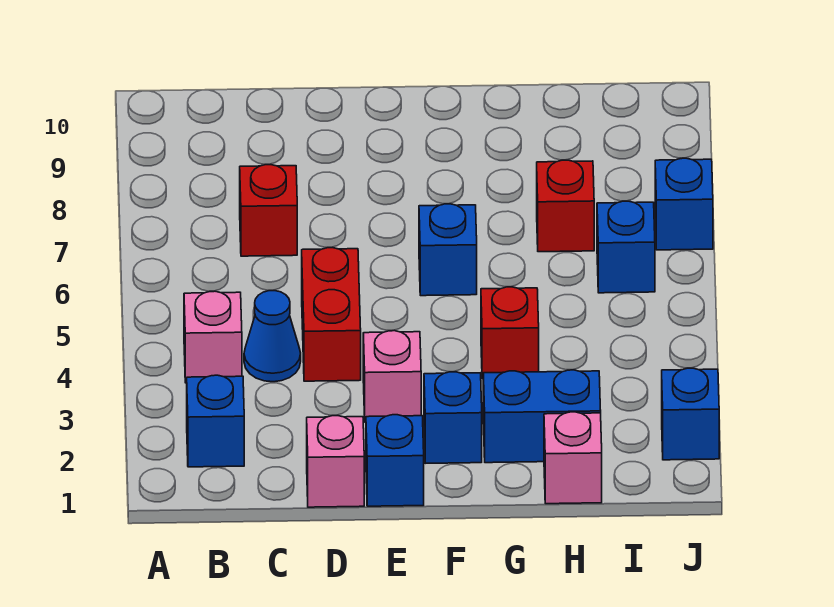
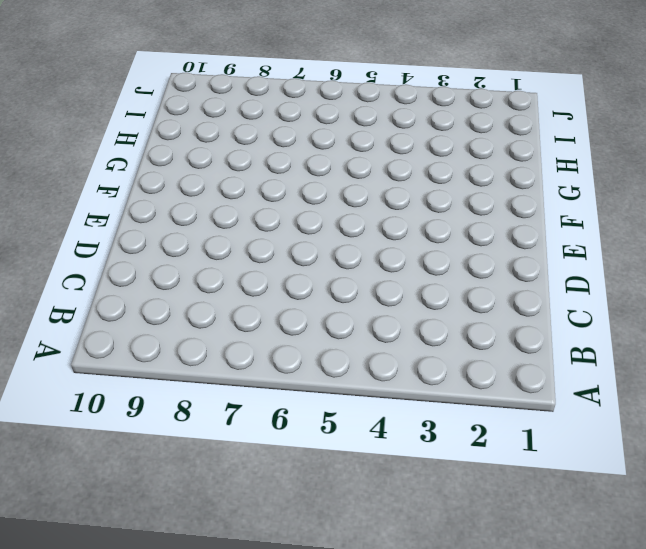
none -> blue 1x1 brick [187,375,244,467]
none -> pink 1x1 brick [184,291,242,383]
none -> blue 1x1 cone [244,291,301,382]

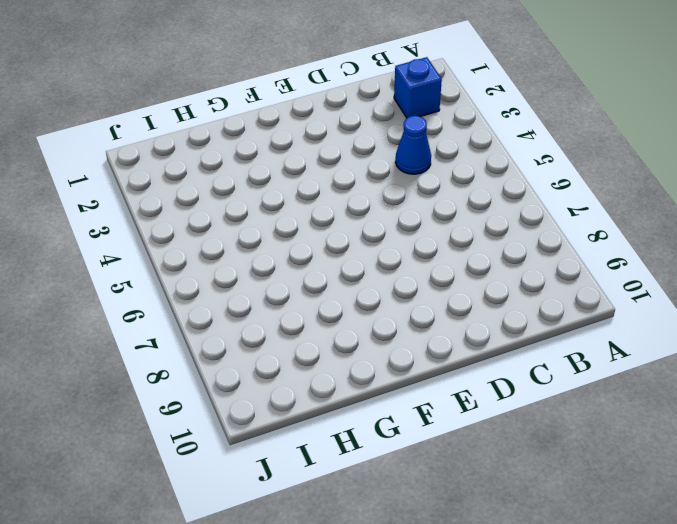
none -> pink 1x1 brick [184,291,242,383]
none -> red 1x1 brick [240,165,297,256]
none -> pink 1x1 brick [307,416,364,507]

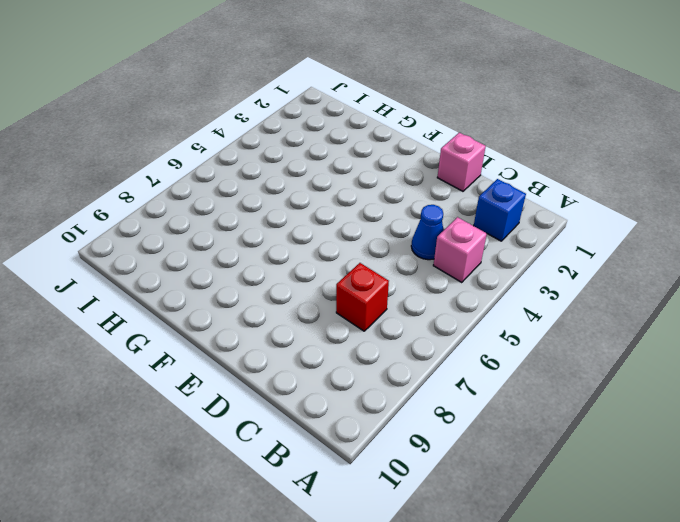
none -> red 1x2 brick [302,248,361,381]
none -> blue 1x1 brick [366,415,424,506]
none -> pink 1x1 brick [363,331,421,422]

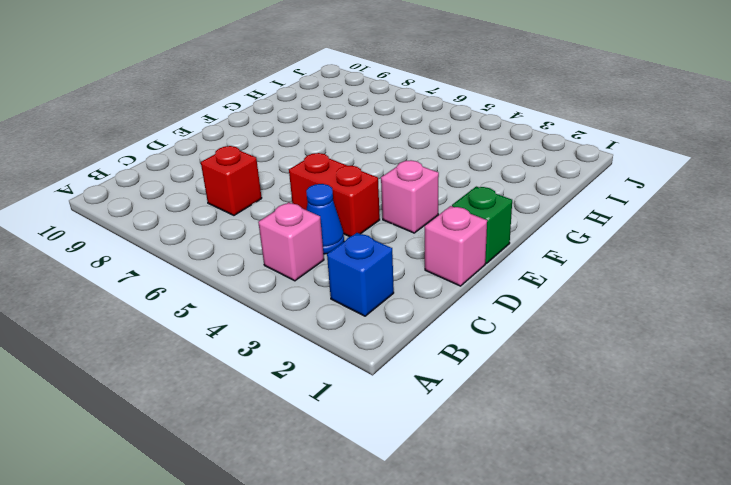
green 1x1 brick [452,186,512,263] -> blue 1x1 brick [366,415,424,506]
none -> blue 1x1 brick [424,372,482,463]
none -> blue 1x1 brick [419,204,477,296]
none -> blue 1x2 brick [483,370,601,463]

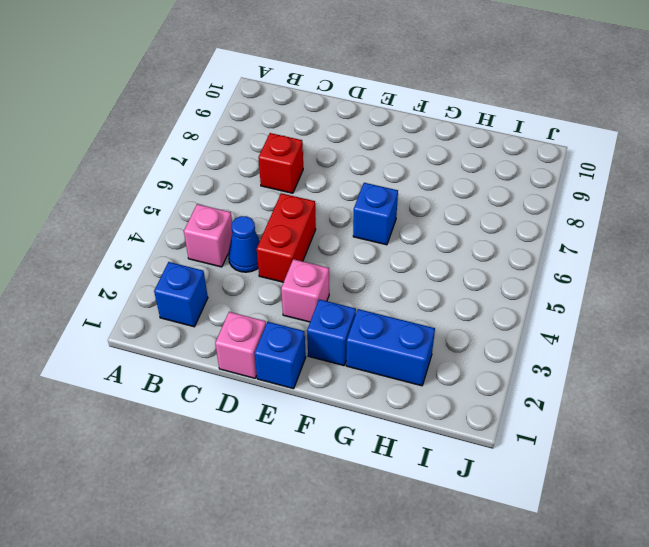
none -> red 1x1 brick [481,287,539,379]
none -> pink 1x1 brick [544,412,602,504]
none -> red 1x1 brick [537,160,594,252]

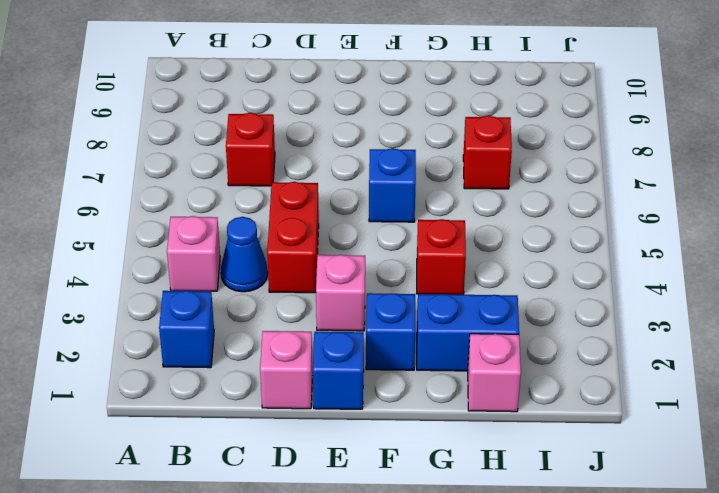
none -> blue 1x1 brick [597,201,655,293]
none -> blue 1x1 brick [662,368,719,460]
none -> blue 1x1 brick [655,158,713,250]

